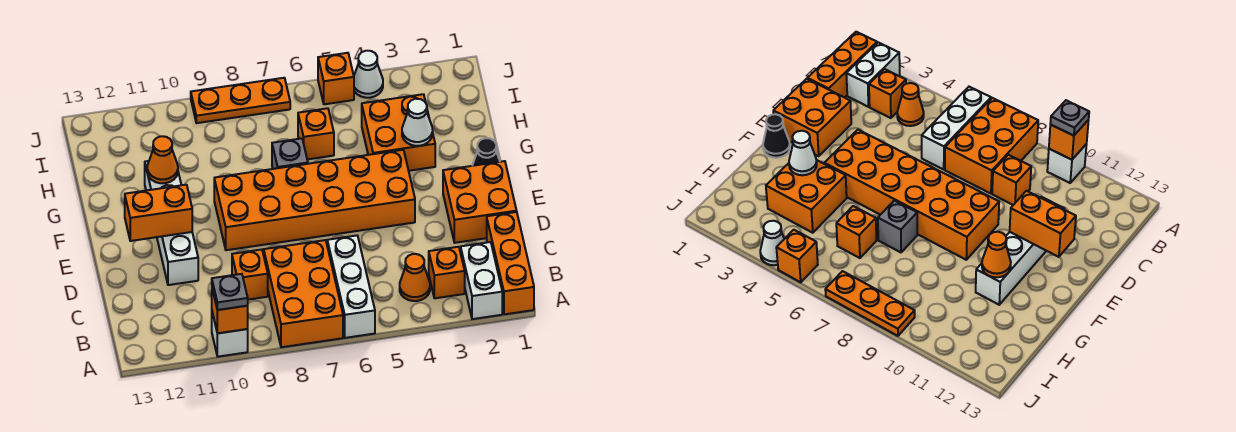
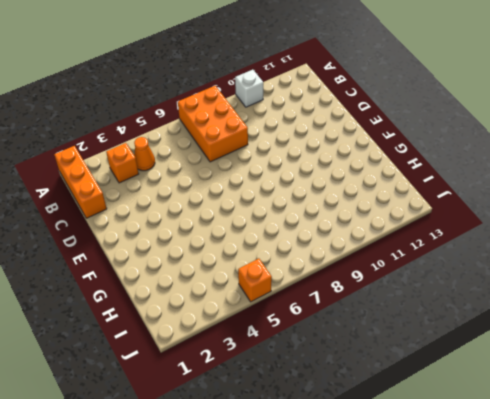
none -> white 1x2 brick [461,242,502,319]
none -> white 1x3 brick [327,236,375,338]
none -> orange 1x1 brick [232,250,268,300]

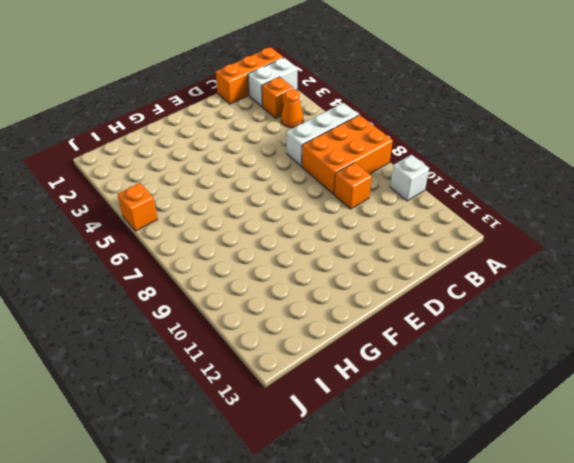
none -> orange 2x2 brick [443,161,517,243]
none -> white 1x4 brick [145,161,198,285]
none -> orange 2x6 brick [214,150,415,250]

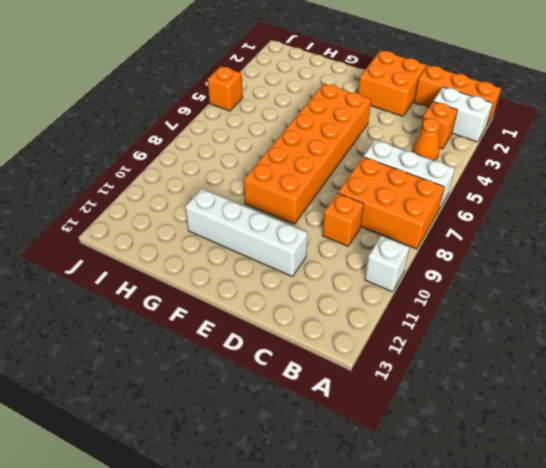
none -> black 1x1 cone [472,138,500,166]
none -> orange 2x2 brick [362,94,435,171]
none -> grey 1x1 brick [272,138,308,169]

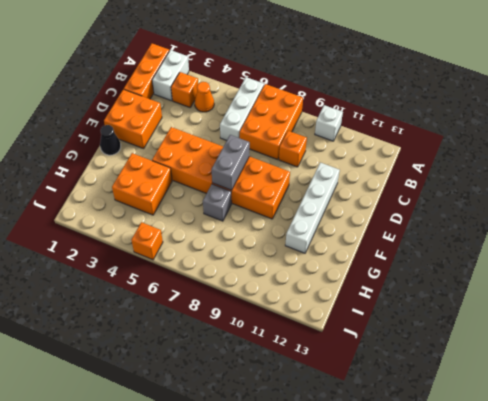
grey 1x2 brick [212,135,250,190] -> none
none -> orange 1x1 brick [298,108,334,159]
none -> white 1x1 cone [354,51,383,98]
none -> orange 1x3 plate [191,78,290,123]

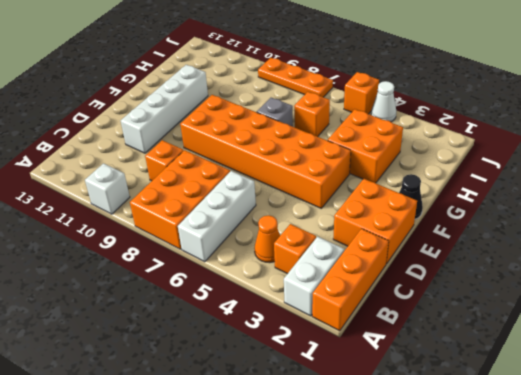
none -> orange 1x1 brick [212,289,248,333]
none -> orange 1x2 brick [125,185,192,241]
none -> white 1x1 cone [402,99,433,146]

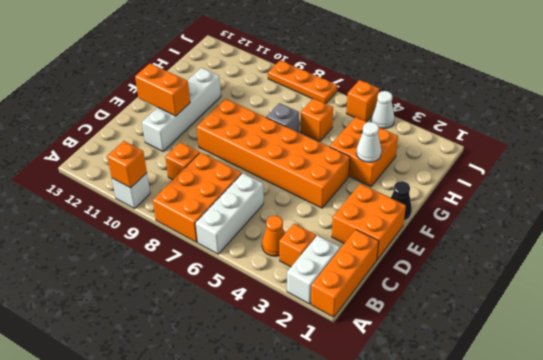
none -> orange 1x1 cone [147,136,178,183]
none -> grey 1x1 plate [212,274,248,310]

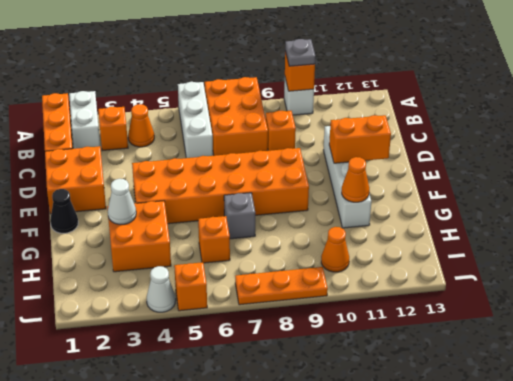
orange 1x1 cone [321,227,349,272] -> none

